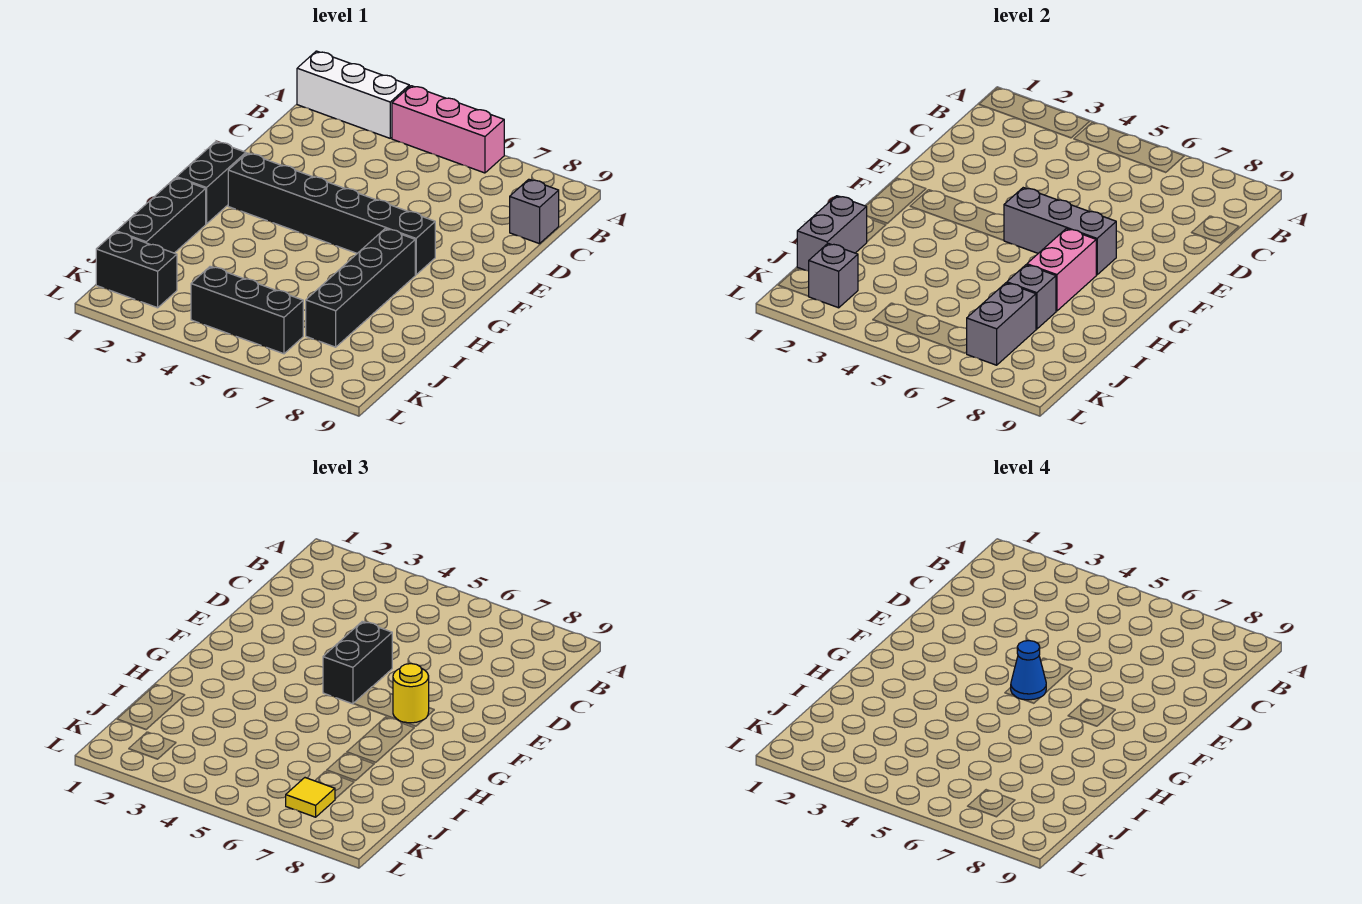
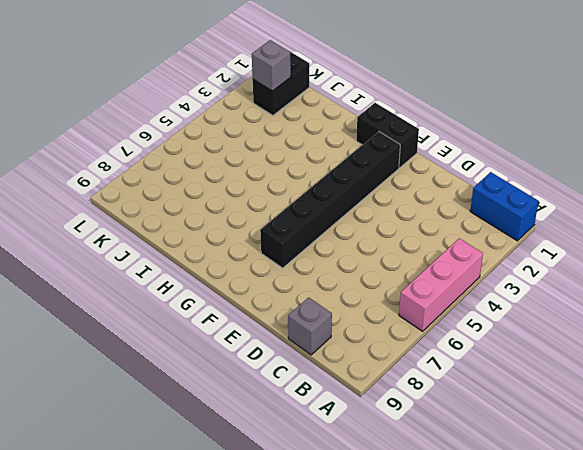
blue 1x2 brick [470,172,539,241] -> white 1x3 brick [297,51,409,138]
none -> black 1x4 brick [306,229,415,347]
none -> black 1x3 brick [116,178,206,253]
none -> black 1x3 brick [191,266,303,354]

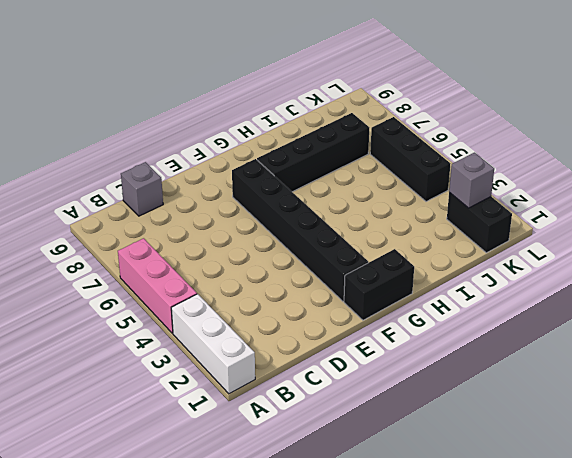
none -> black 1x3 brick [116,178,206,253]
none -> grey 1x3 brick [1004,188,1116,275]
none -> pink 1x2 brick [1027,229,1096,311]

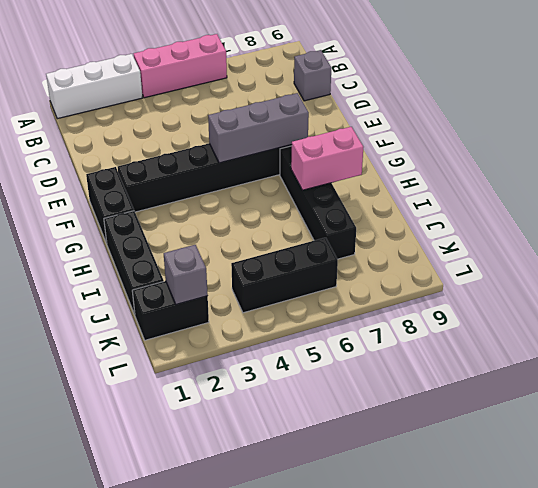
pink 1x2 brick [291,127,363,190] -> pink 1x2 brick turned to [1027,229,1096,311]
none -> grey 1x2 brick [797,196,867,271]
none -> grey 1x1 brick [1007,265,1056,329]
none -> grey 1x2 brick [967,283,1036,365]

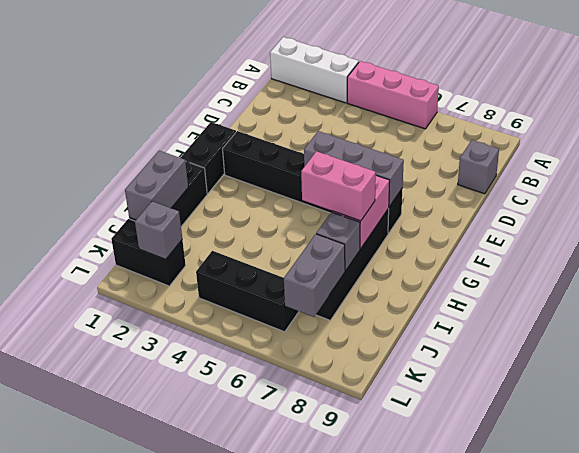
pink 1x2 brick [301,151,376,221] -> none
none -> black 1x2 brick [323,621,392,704]
none -> yellow 1x1 round brick [393,664,429,723]
none -> yellow 1x1 tile [286,778,335,817]

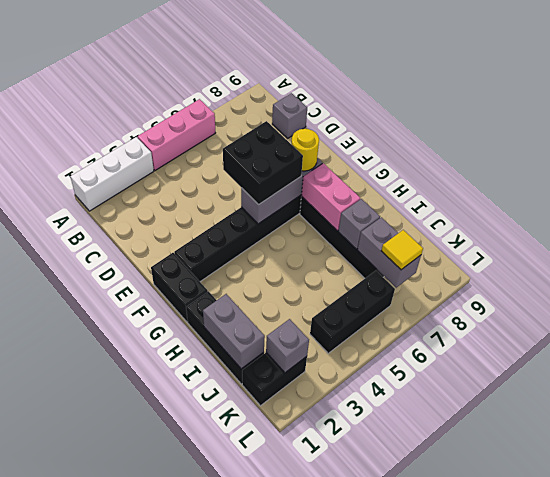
black 2x2 brick [223,121,303,205] -> black 1x2 brick [323,621,392,704]
none -> blue 1x1 cone [1011,641,1046,700]

